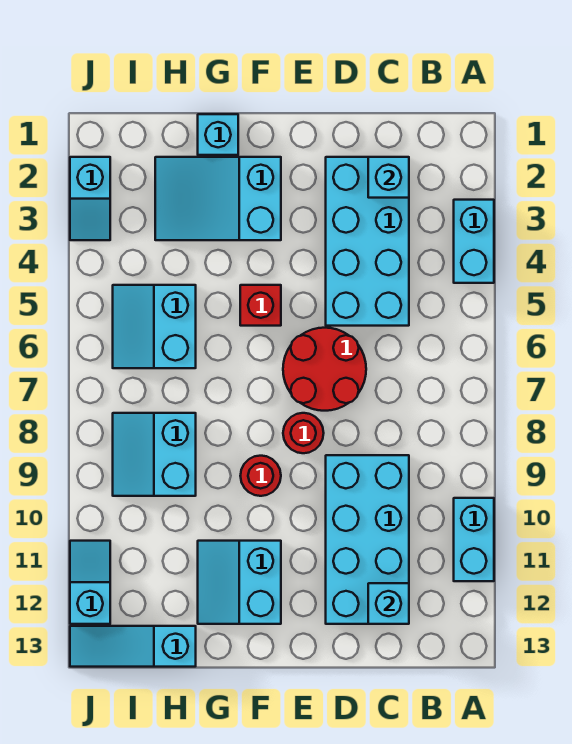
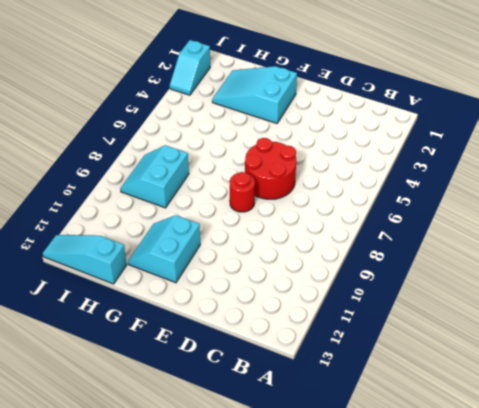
none -> cyan 1x2 brick [454,200,494,283]
none -> cyan 1x2 brick [454,498,494,581]
none -> cyan 2x4 brick [326,157,409,326]

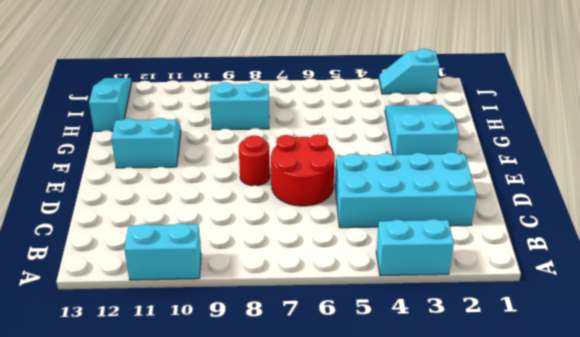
none -> cyan 2x4 brick [326,455,409,624]
none -> red 1x1 brick [240,285,281,326]
none -> red 1x1 round brick [240,456,281,496]

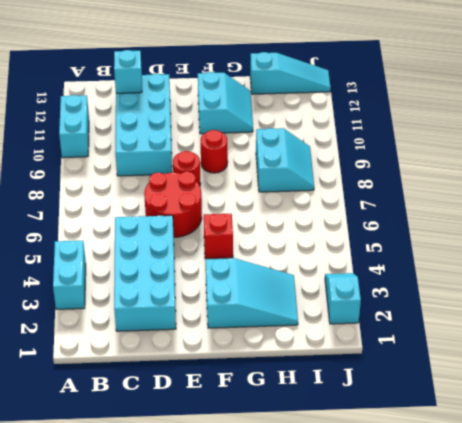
none -> cyan 1x1 brick [198,114,238,155]
none -> cyan 2x2 slope [113,285,196,368]
none -> cyan 1x2 slope [70,541,110,624]

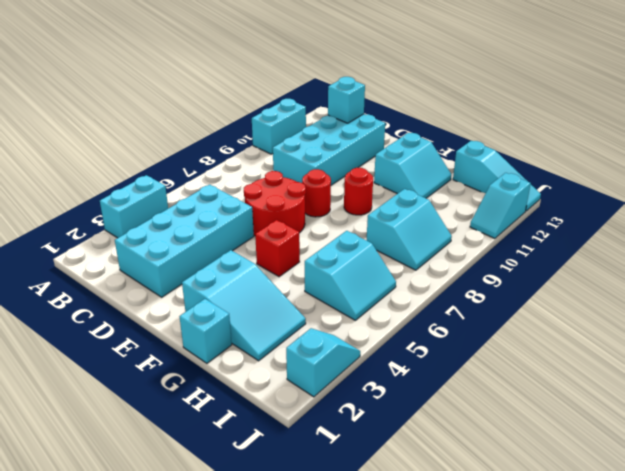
none -> cyan 1x1 brick [368,157,409,198]

